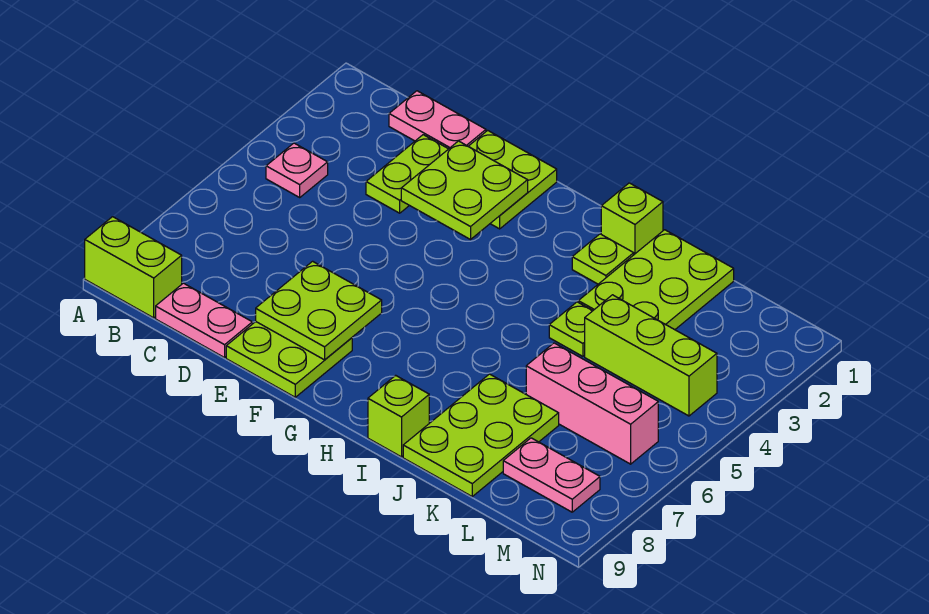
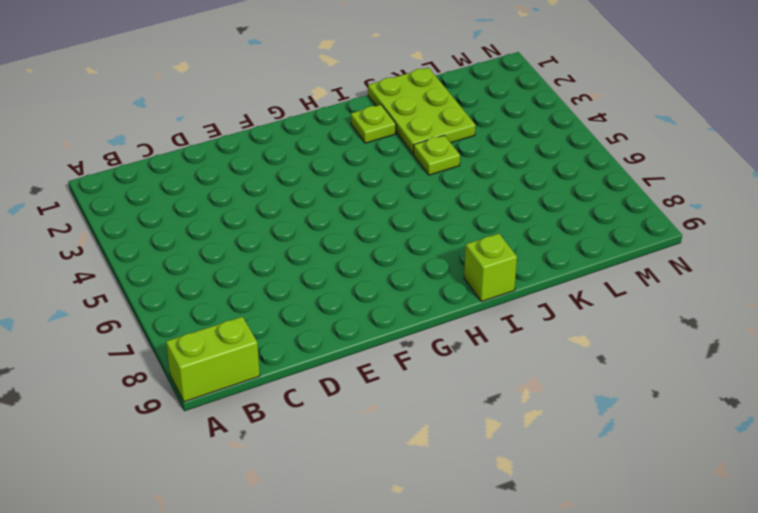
none -> pink 1x1 plate [266,143,328,197]
none -> pink 1x2 plate [389,91,486,149]
none -> pink 1x2 plate [156,283,252,358]

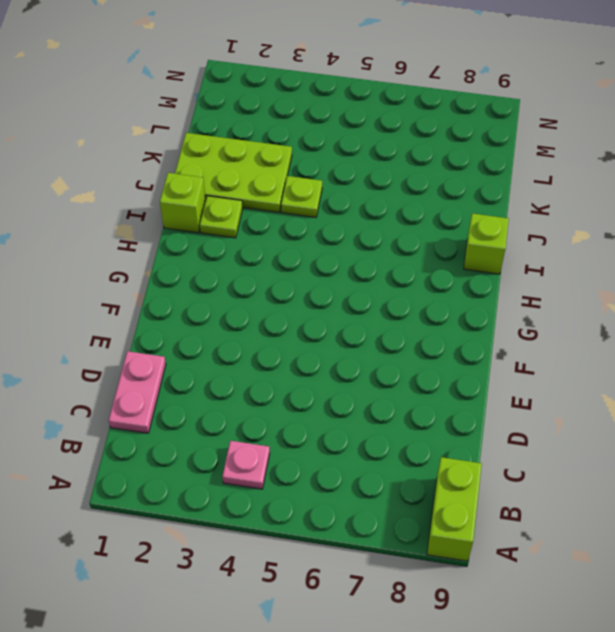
none -> pink 1x2 plate [156,283,252,358]
none -> lime 1x2 plate [366,135,448,213]
none -> lime 2x2 plate [468,130,557,229]

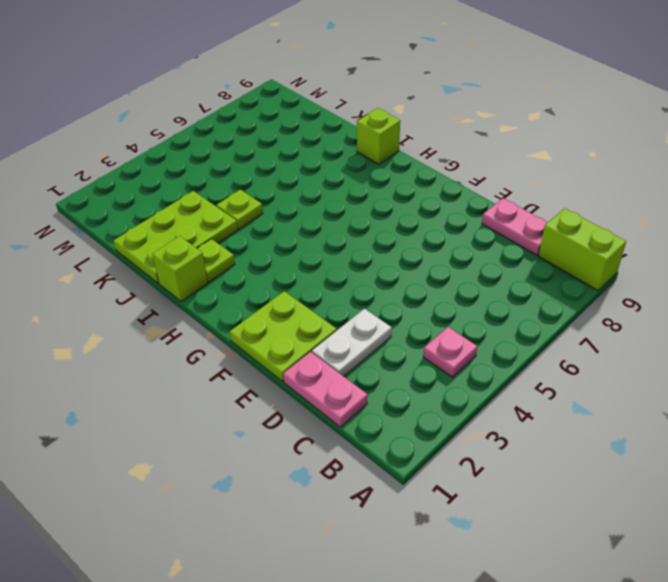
white 1x2 plate [312,309,392,376] -> lime 1x2 plate [366,135,448,213]
none -> lime 2x2 plate [226,322,352,397]
none -> lime 2x3 plate [403,374,559,496]
none -> lime 1x3 brick [585,295,717,416]

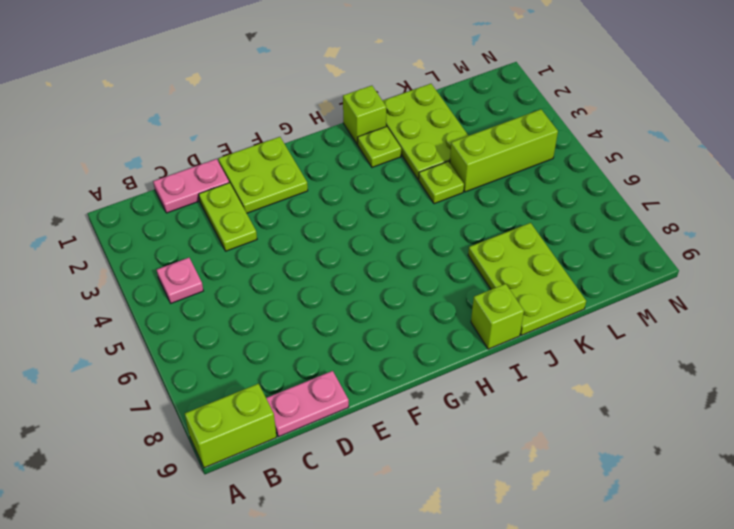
none -> lime 2x2 plate [226,322,352,397]
none -> pink 1x3 brick [526,343,658,464]
none -> pink 1x2 plate [503,438,600,512]

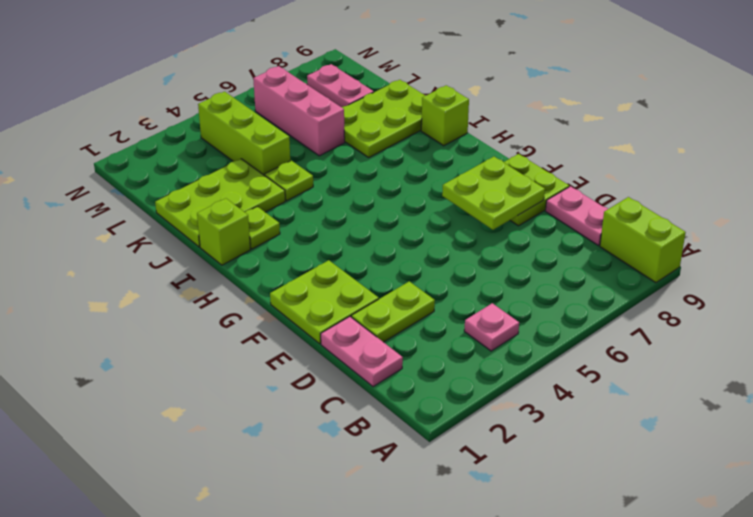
none -> lime 2x2 plate [401,141,528,239]

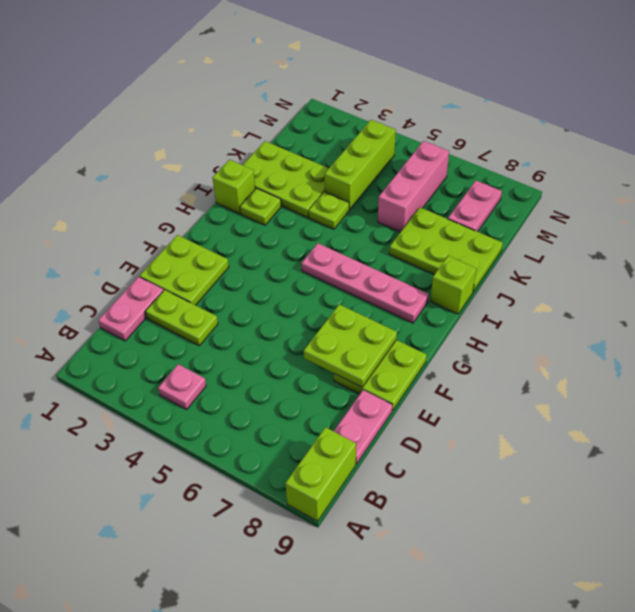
pink 1x4 plate [302,243,429,323] -> none
none -> lime 2x2 plate [401,141,528,239]

